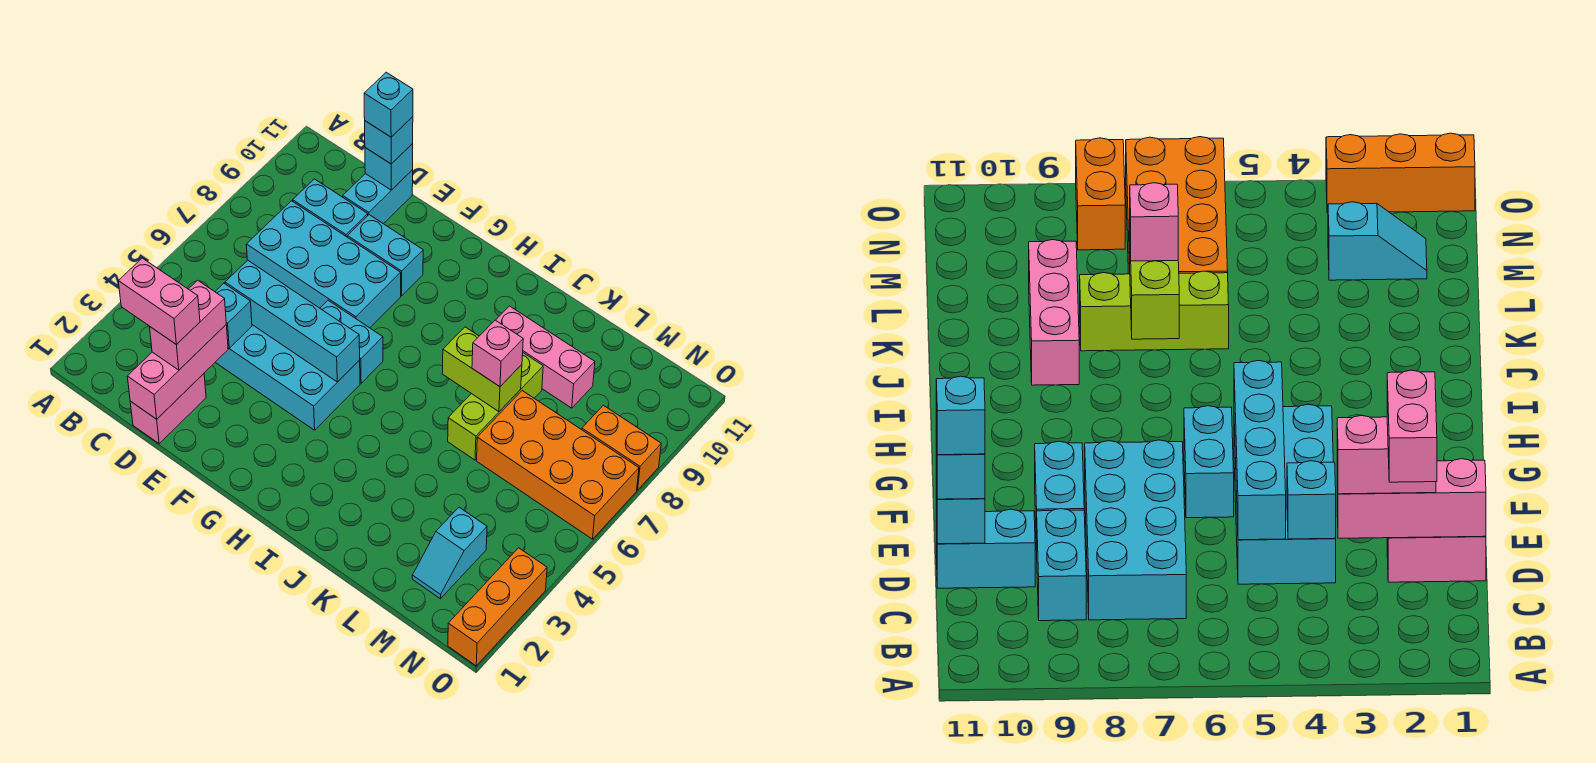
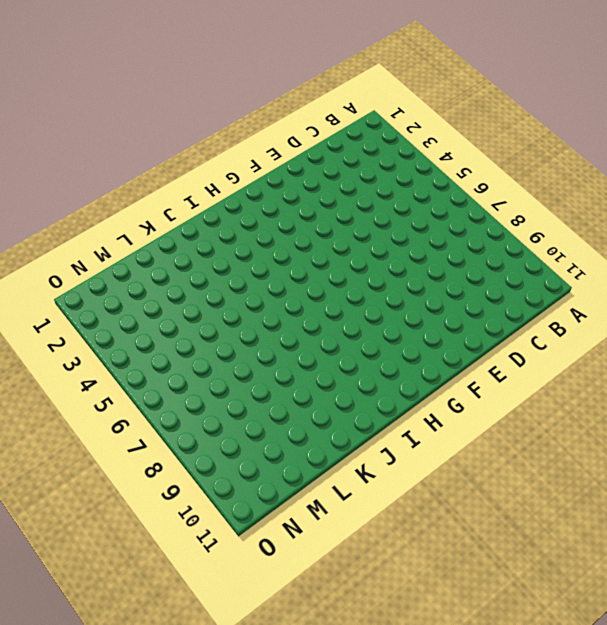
none -> cyan 2x4 brick [246,201,401,328]
none -> cyan 1x2 brick [293,179,368,237]
none -> pink 1x2 brick [130,374,206,444]

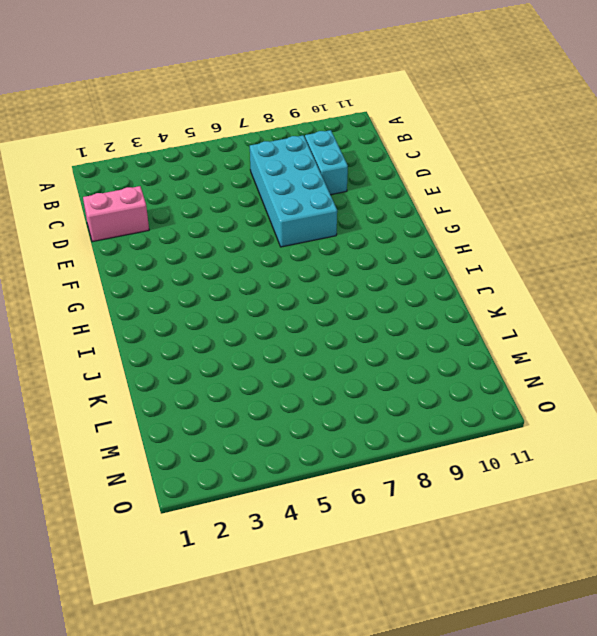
none -> cyan 2x4 brick [215,325,360,430]
none -> cyan 1x2 brick [343,170,413,224]
none -> cyan 1x2 brick [347,215,423,296]

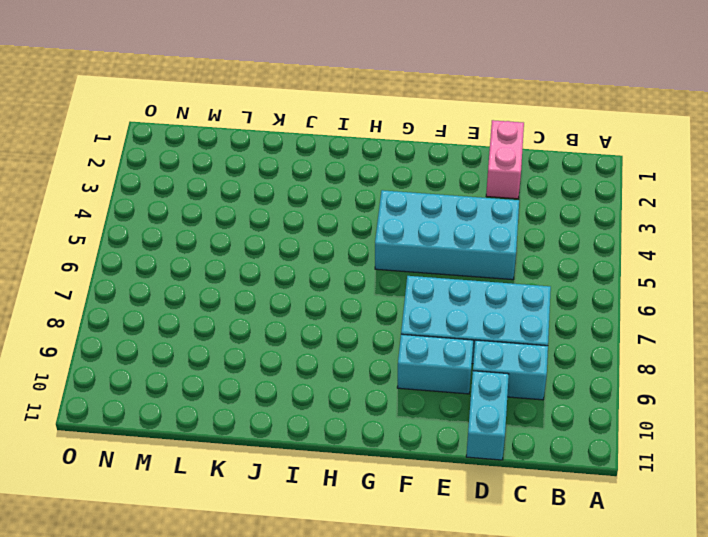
none -> cyan 1x2 brick [320,300,383,383]
none -> pink 1x3 brick [496,306,595,408]
none -> lime 1x3 brick [448,353,543,460]

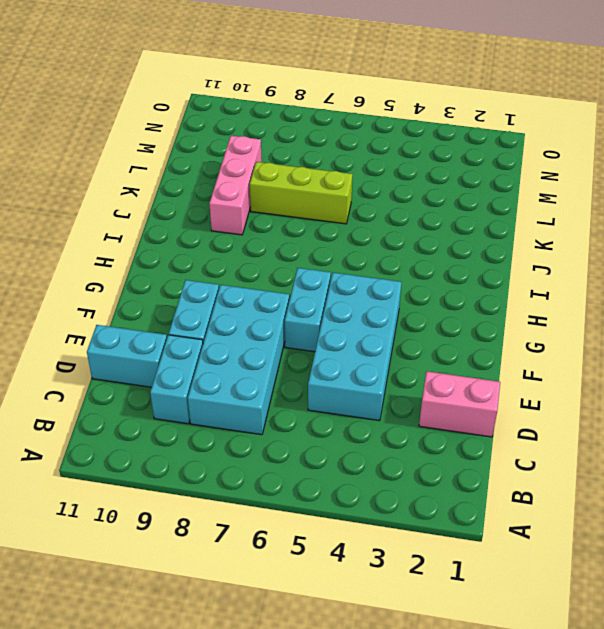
none -> orange 2x4 brick [477,391,639,539]
none -> cyan 1x2 slope [412,507,487,599]
none -> orange 1x2 brick [582,405,661,490]

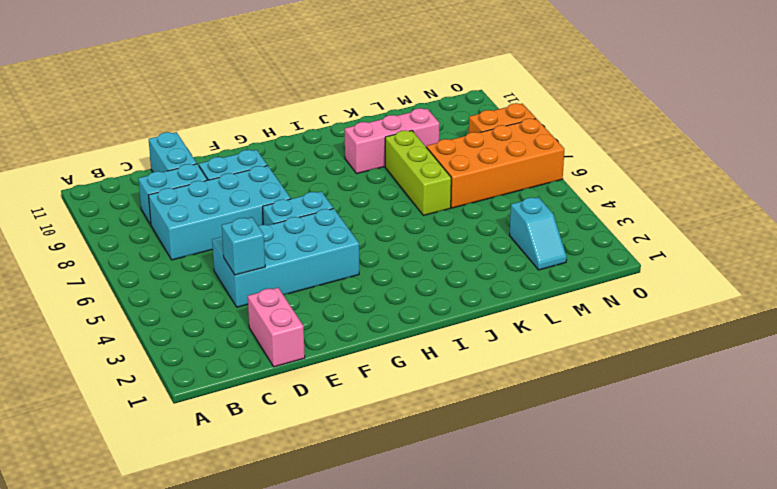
none -> orange 1x3 brick [448,548,547,666]
none -> pink 1x3 brick [127,325,228,419]
none -> cyan 1x4 brick [225,260,360,382]

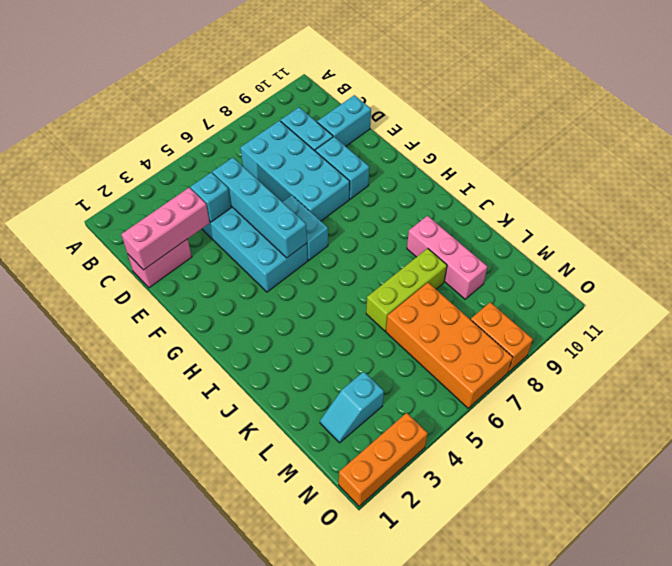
none -> cyan 1x1 brick [365,144,413,190]
none -> lime 1x2 brick [442,327,522,412]
none -> pink 1x2 brick [150,280,226,370]

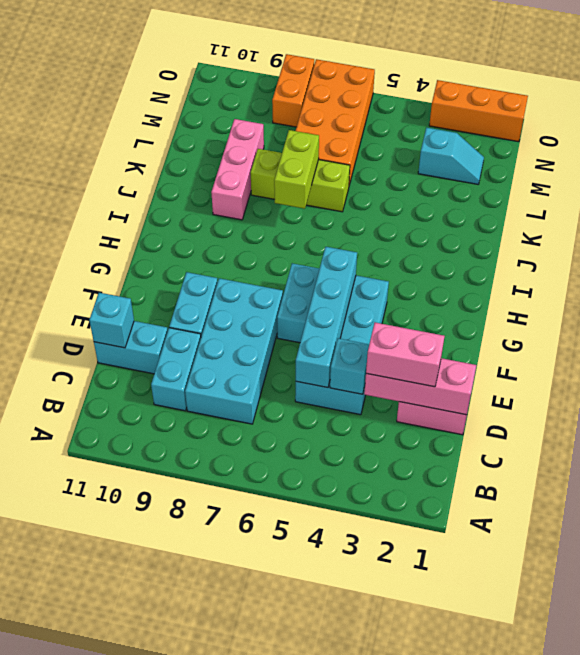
none -> cyan 1x1 brick [365,117,413,164]
none -> pink 1x1 brick [472,320,523,387]
none -> pink 1x2 brick [118,258,200,345]

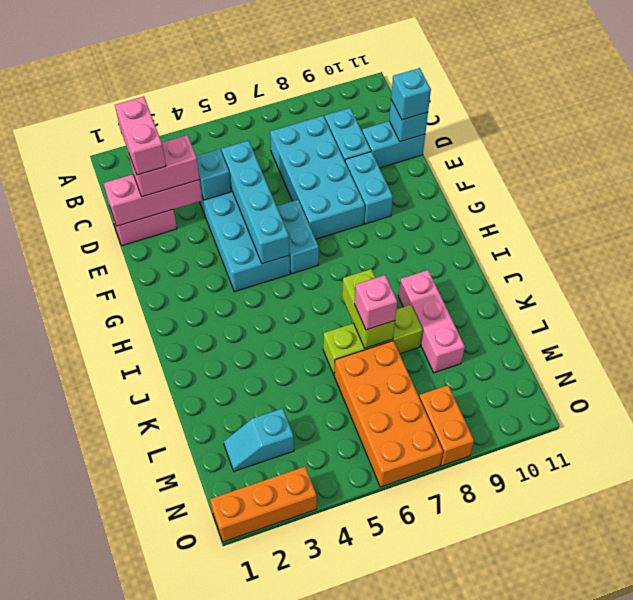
none -> cyan 1x1 brick [364,72,413,137]

